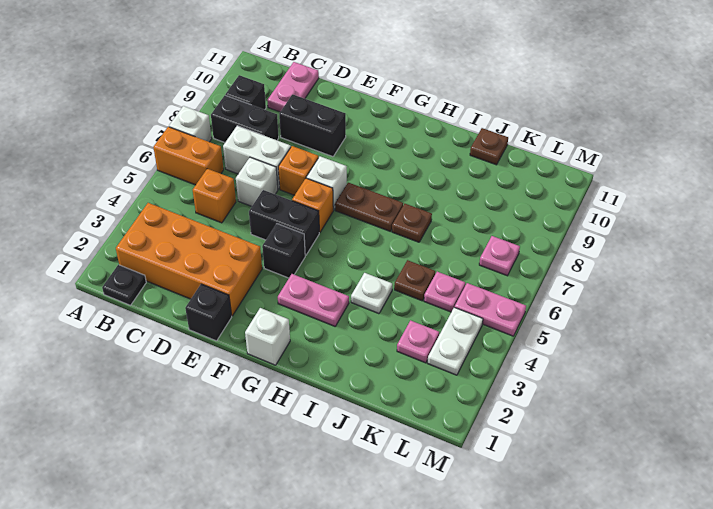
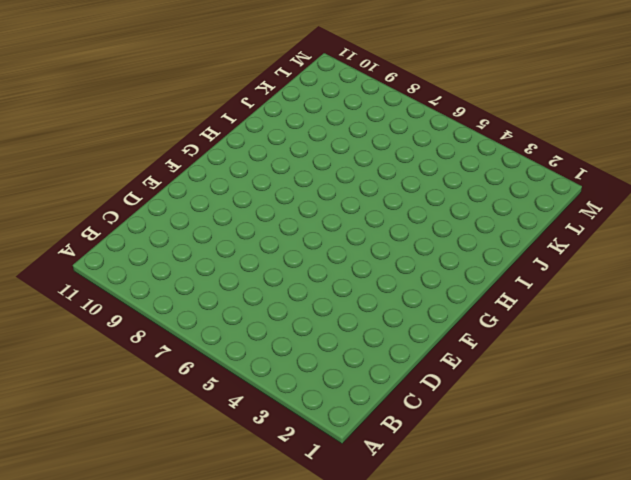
none -> orange 1x2 brick [153,127,224,185]
none -> white 1x1 brick [169,106,212,142]
none -> black 1x1 plate [102,265,146,305]

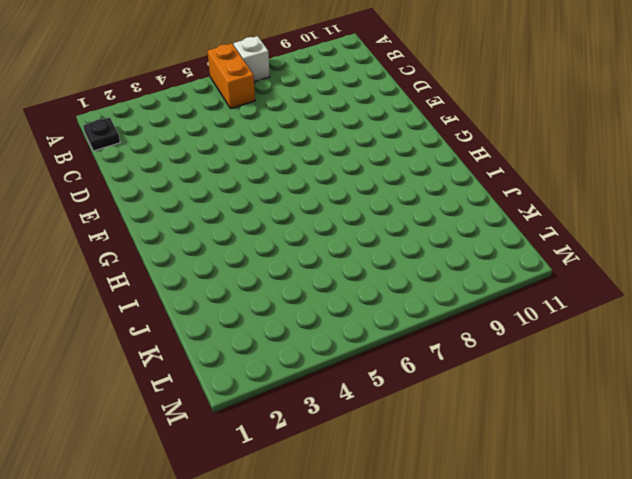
none -> orange 2x4 brick [116,203,262,316]
none -> black 1x2 brick [211,95,279,143]
none -> black 1x1 brick [225,75,266,110]

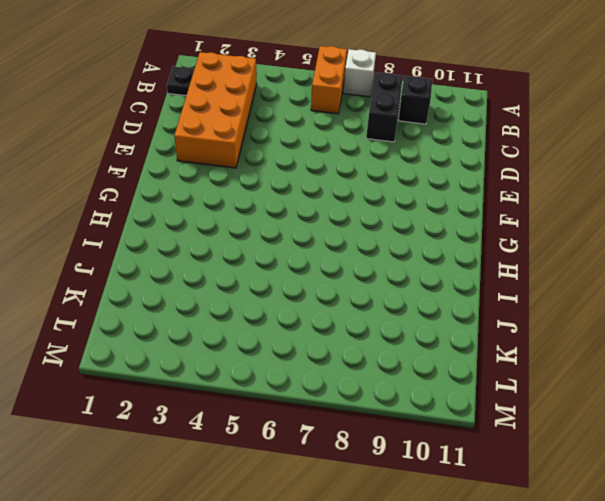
none -> orange 1x1 brick [193,169,236,223]
none -> white 1x2 brick [223,126,291,189]
none -> pink 1x2 plate [267,62,319,112]

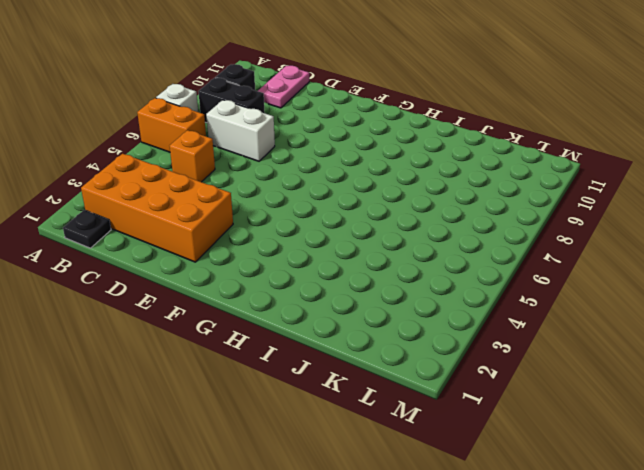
none -> white 1x1 brick [236,157,278,206]
none -> black 1x2 brick [279,94,346,157]
none -> black 1x1 brick [185,284,232,341]

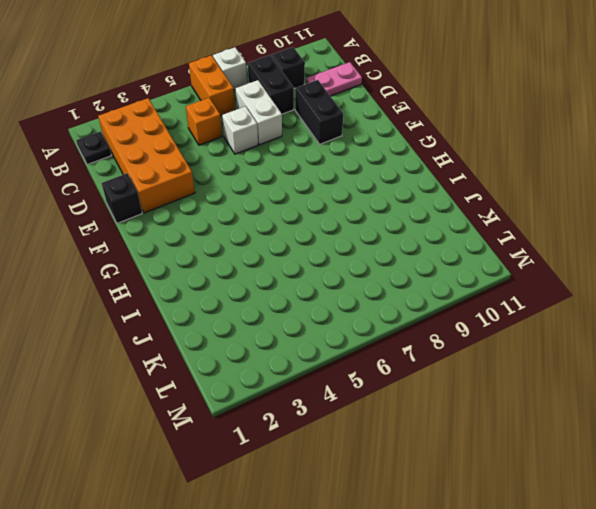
none -> black 1x2 brick [249,190,319,256]
none -> orange 1x1 brick [278,146,318,195]
none -> black 1x1 brick [262,224,305,278]

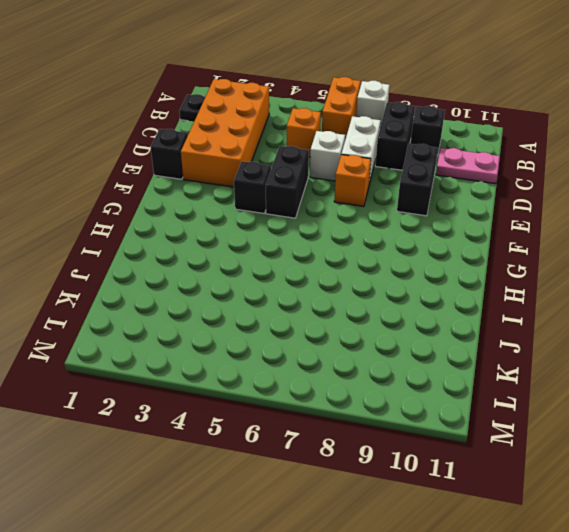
none -> orange 1x1 brick [292,178,333,232]
none -> white 1x1 brick [306,156,347,210]
none -> white 1x1 brick [245,308,290,365]

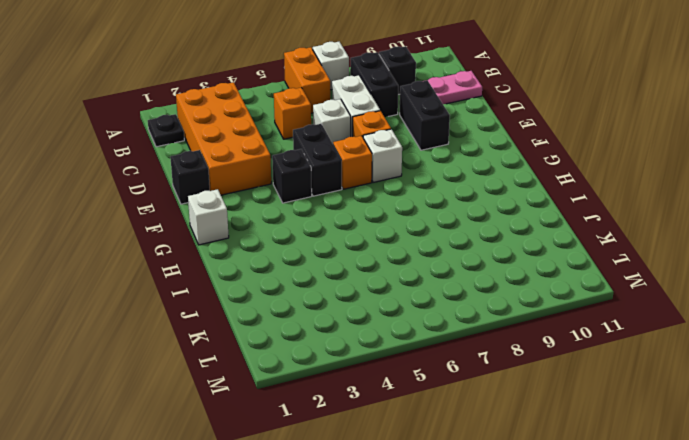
none -> pink 1x2 plate [278,274,349,326]
none -> brown 1x2 plate [335,183,403,231]
none -> white 1x1 plate [351,273,392,314]

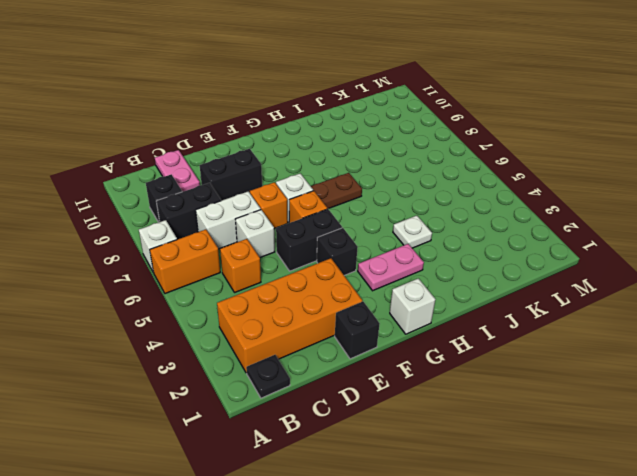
none -> brown 1x1 plate [392,204,432,242]
none -> brown 1x1 plate [394,260,435,301]
none -> brown 1x1 plate [470,128,508,165]

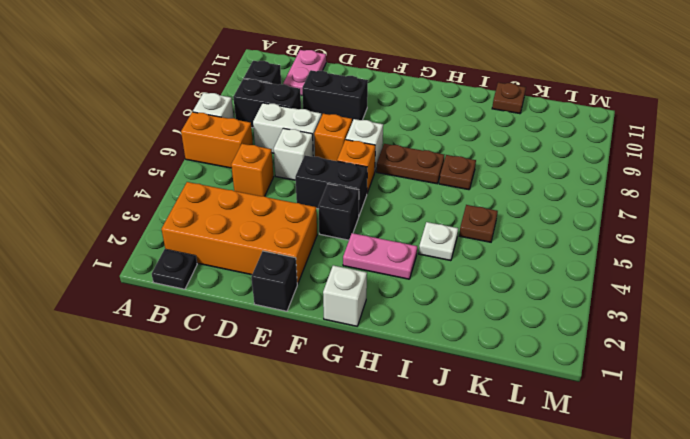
none -> pink 1x1 plate [397,320,439,363]
none -> pink 1x1 plate [424,272,465,312]
none -> white 1x2 plate [428,307,483,375]

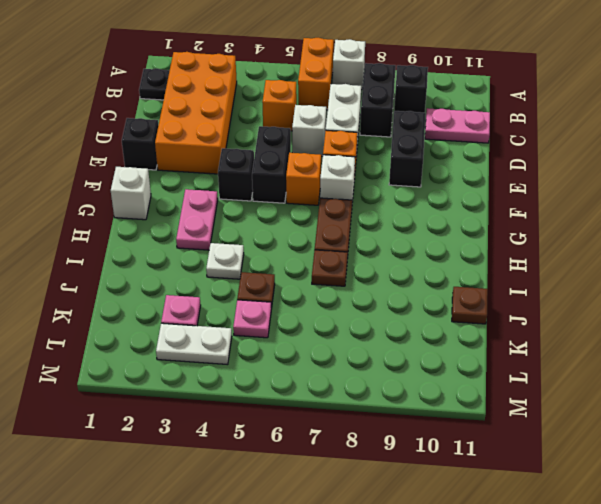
none -> pink 1x2 plate [455,283,526,336]
none -> pink 1x1 plate [479,236,520,276]

